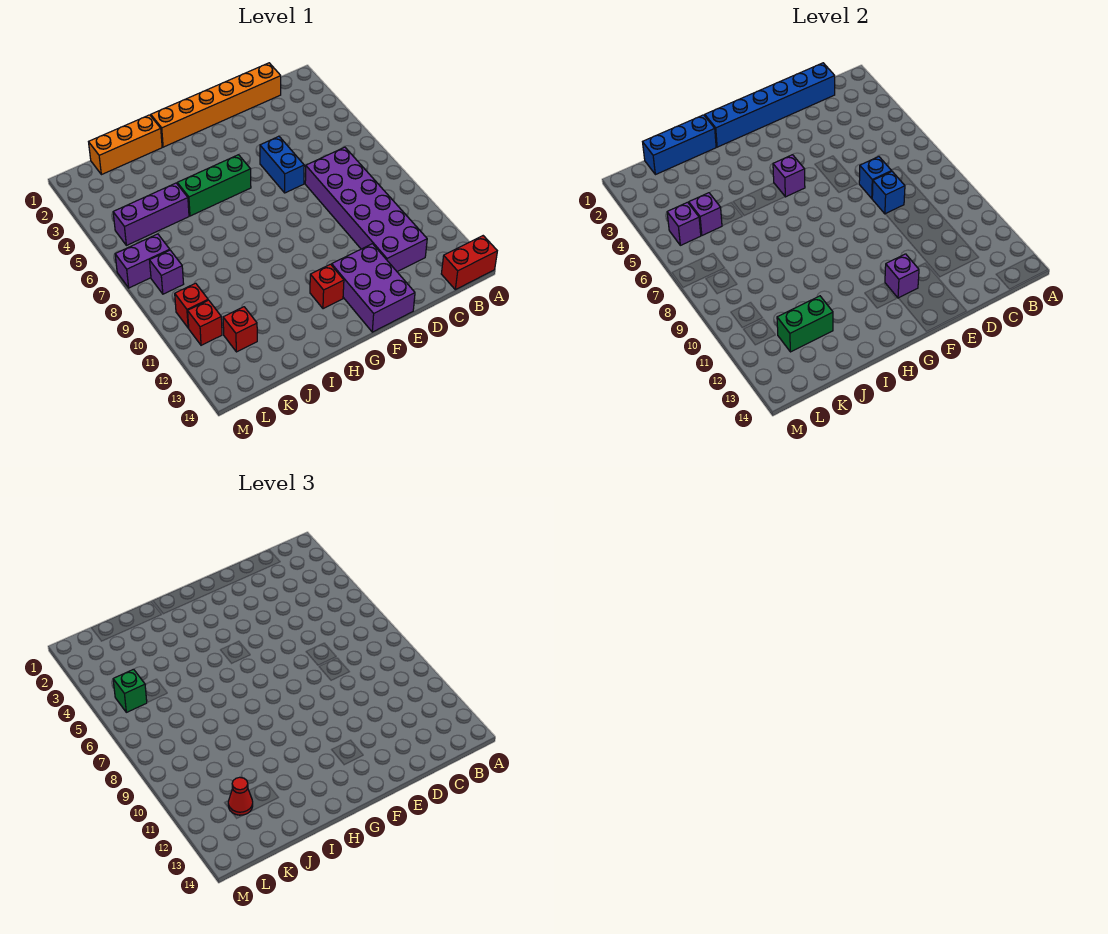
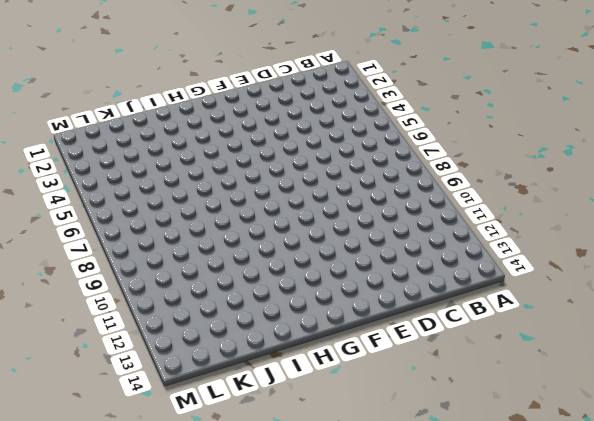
none -> red 1x2 brick [441,236,497,290]
none -> orange 1x6 brick [151,63,281,147]
none -> purple 2x6 brick [305,147,427,272]

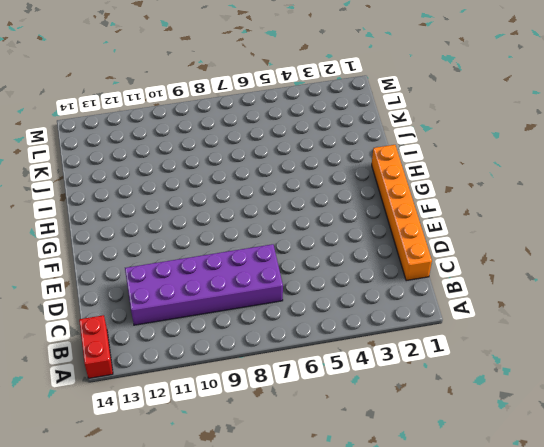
none -> blue 1x2 brick [260,136,304,193]
none -> purple 2x3 brick [332,244,415,332]
none -> green 1x3 brick [177,155,251,216]

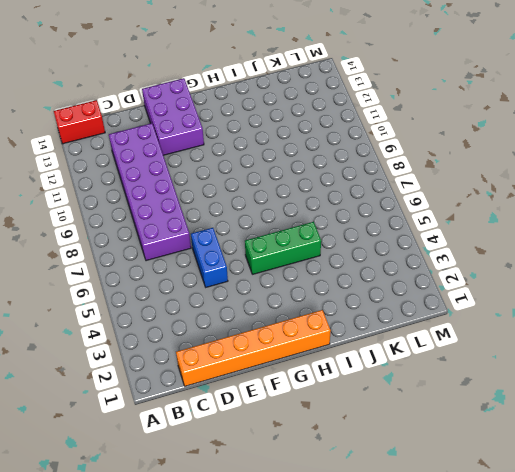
none -> red 1x1 brick [310,264,344,309]
none -> orange 1x3 brick [89,115,162,175]
none -> purple 1x3 brick [113,183,189,245]

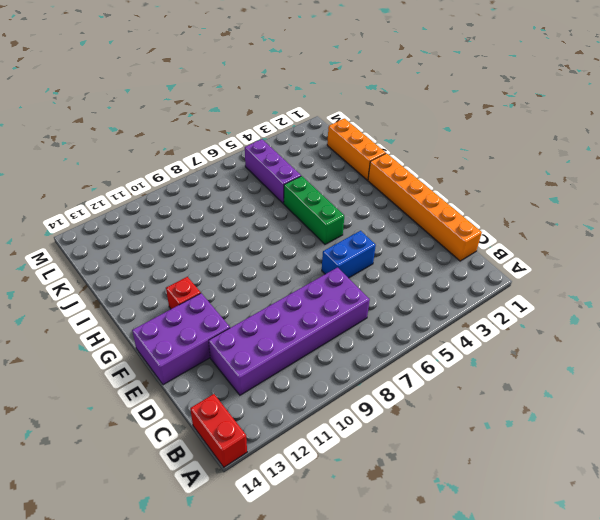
none -> red 1x1 brick [223,307,257,352]
none -> purple 1x2 brick [115,234,170,288]
none -> purple 1x1 brick [150,250,184,294]

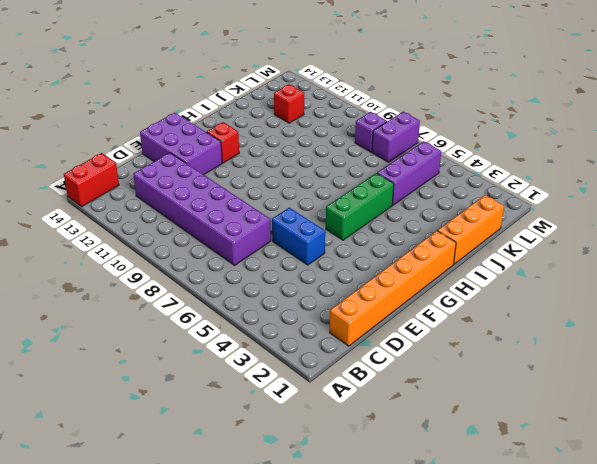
none -> red 1x1 brick [175,283,208,328]
none -> red 1x1 brick [188,300,222,345]
none -> blue 1x6 brick [705,63,835,147]

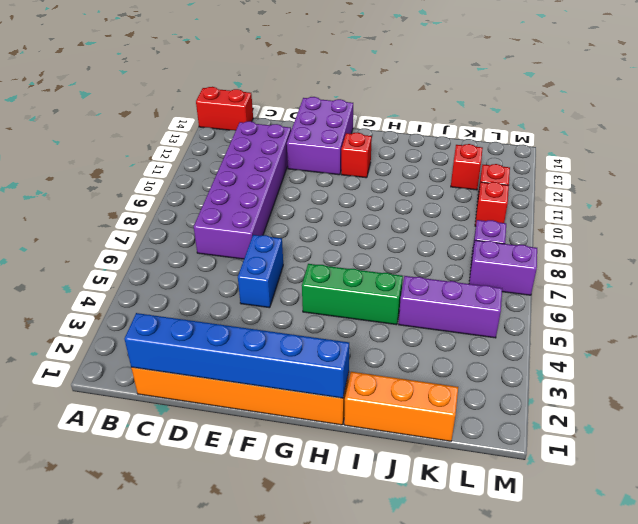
none -> blue 1x1 brick [859,157,892,198]
none -> blue 1x1 brick [872,172,905,214]
none -> purple 1x1 brick [885,254,919,298]

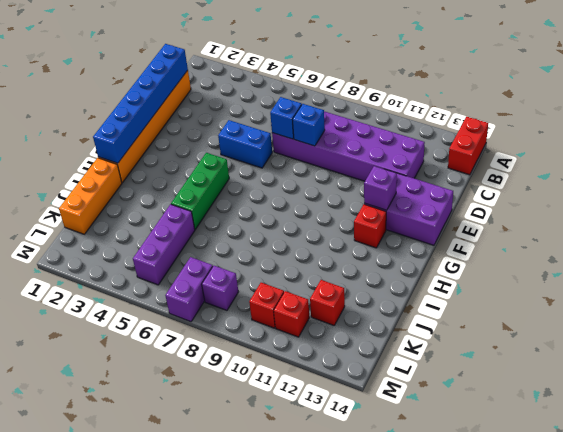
none -> purple 1x1 brick [773,155,805,197]
none -> blue 1x3 brick [643,115,716,175]
none -> green 1x2 brick [777,296,833,352]

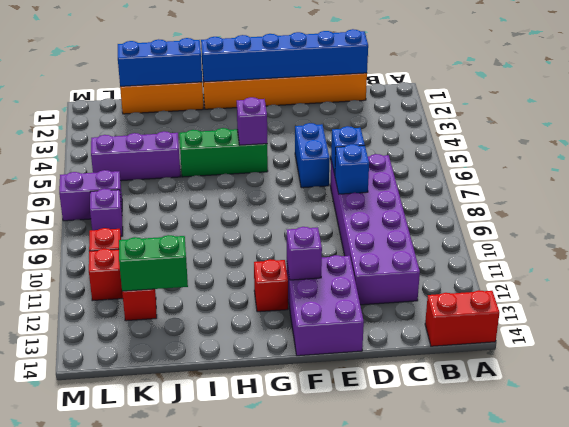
none -> purple 1x1 brick [689,193,722,235]
none -> purple 1x1 brick [667,202,701,245]
none -> red 1x1 cone [228,777,253,815]

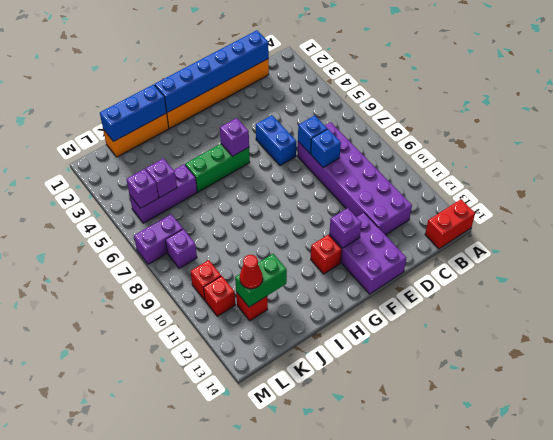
none -> green 1x1 brick [113,669,147,712]

